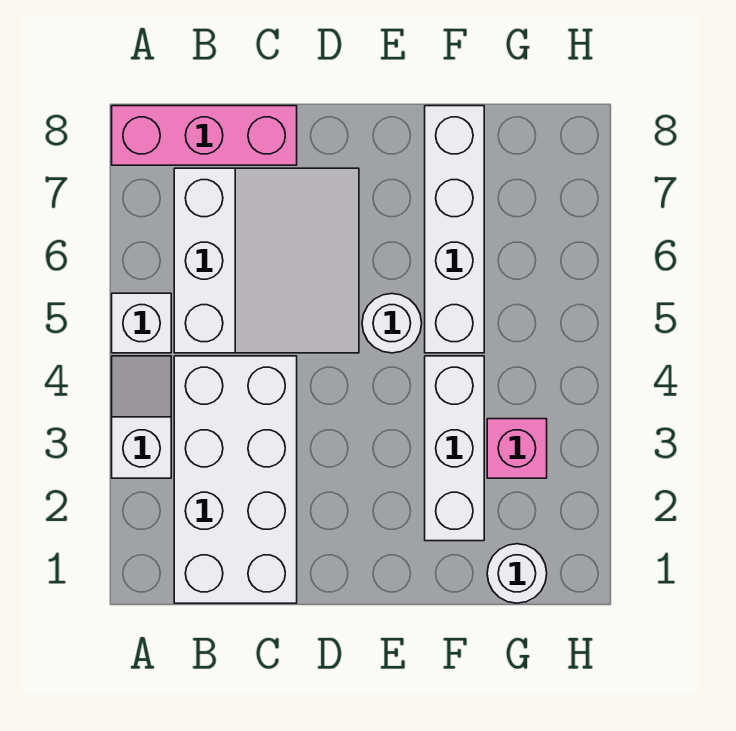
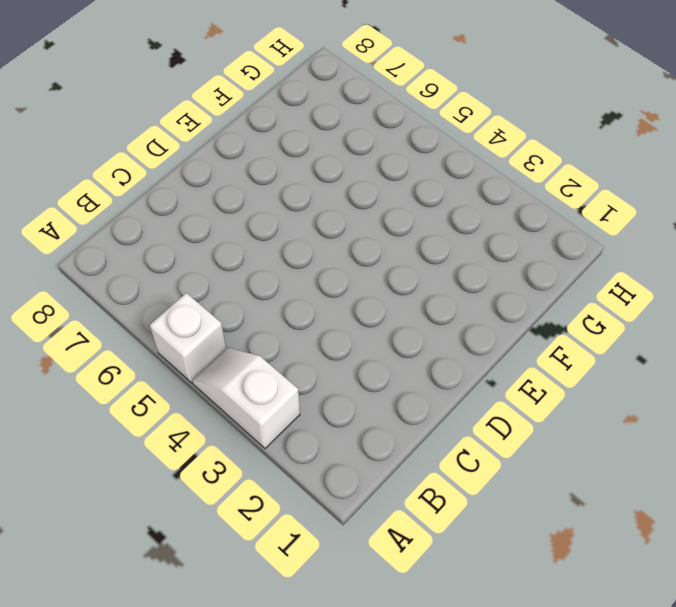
none -> pink 1x3 brick [112,106,297,165]
none -> white 2x4 brick [174,356,297,603]

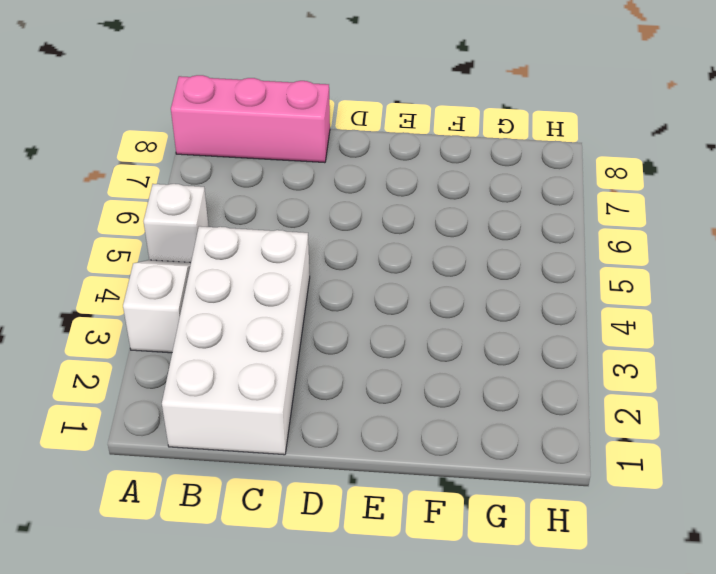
none -> white 3x3 slope [174,168,359,353]
none -> white 1x1 round brick [362,294,422,353]

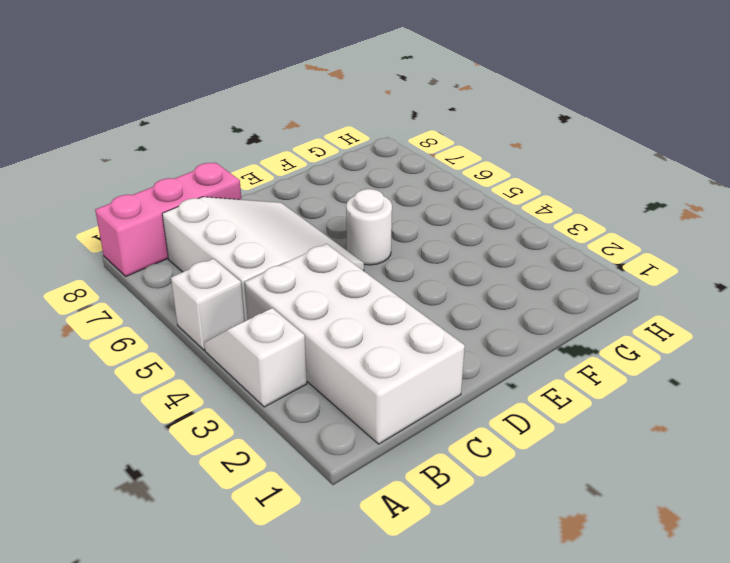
none -> white 1x3 brick [425,356,484,541]
none -> white 1x4 brick [425,106,484,353]

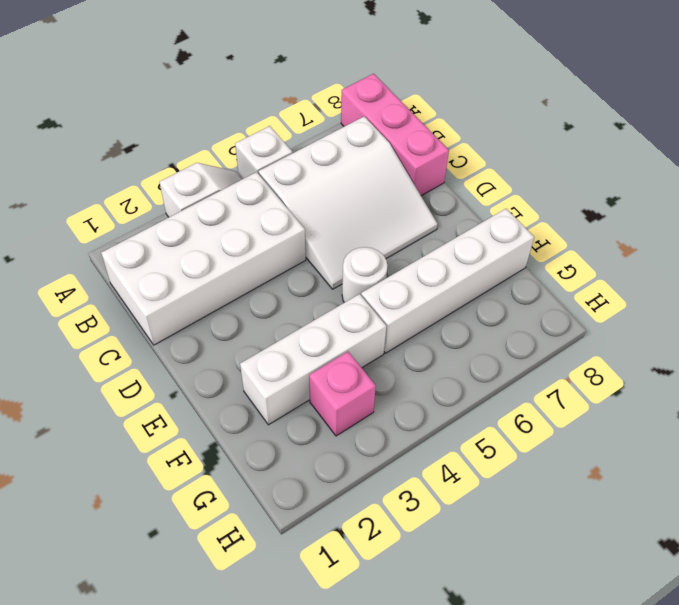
none -> white 1x1 round brick [487,544,547,603]

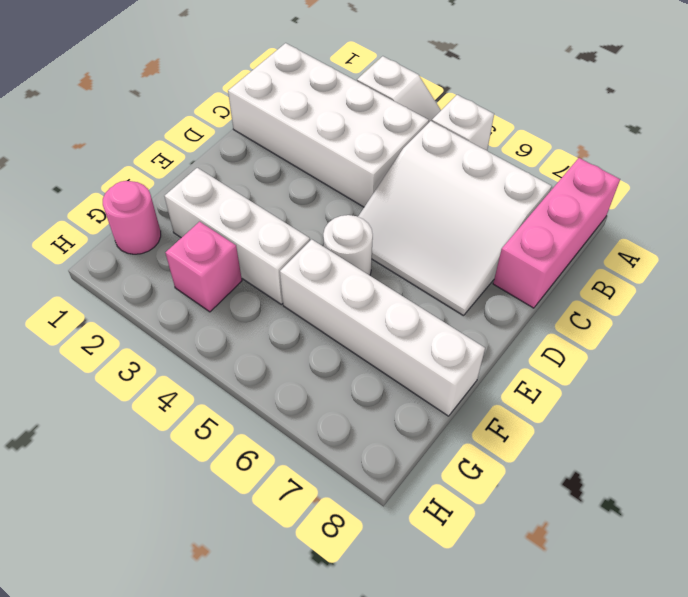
pink 1x1 round brick [103,181,161,254] -> white 1x1 round brick [487,544,547,603]

